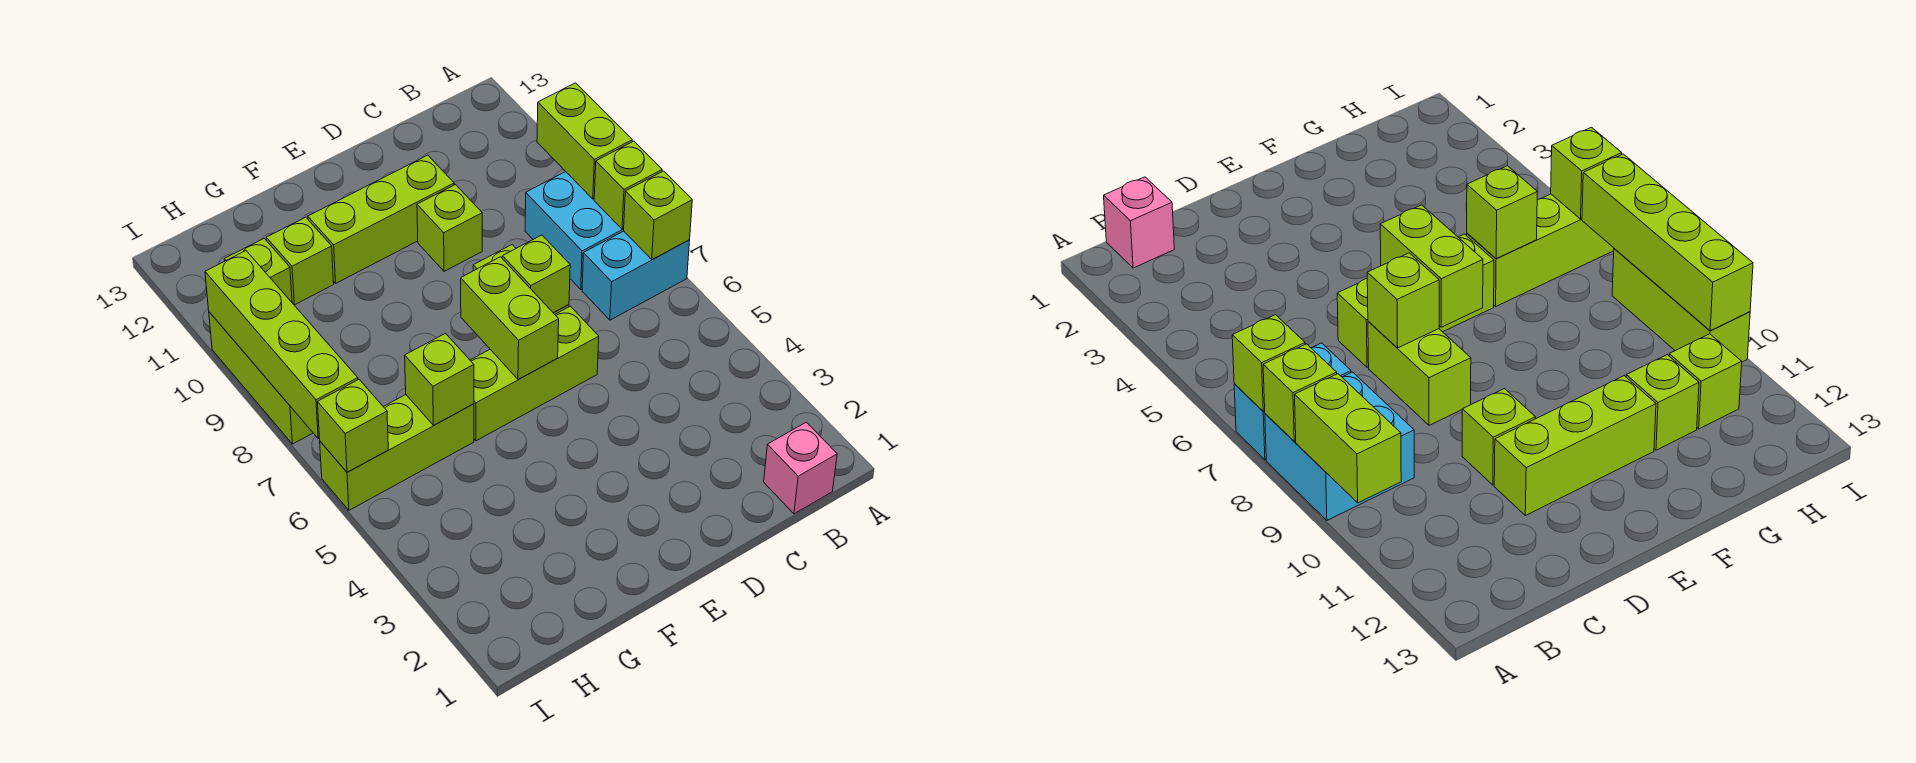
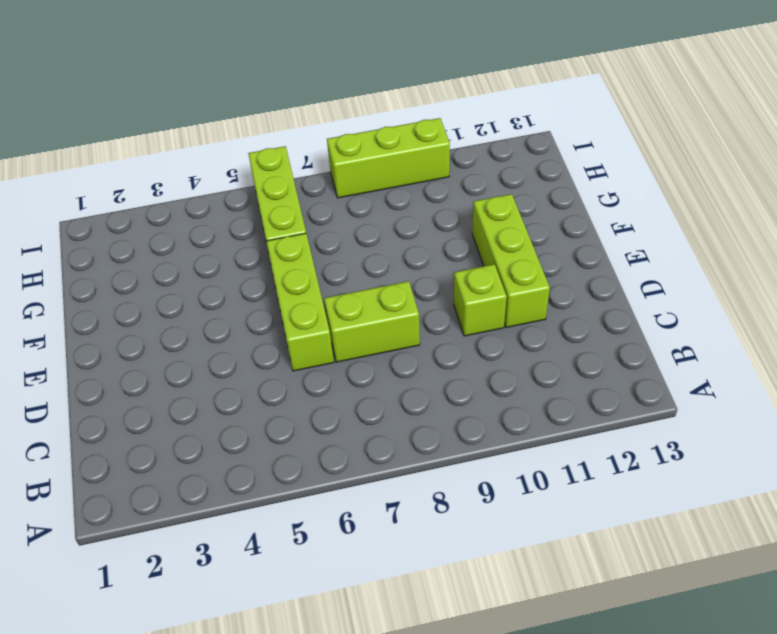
none -> cyan 1x2 brick [582,231,690,320]
none -> cyan 2x2 brick [525,172,624,289]
none -> pink 1x1 brick [764,422,837,514]

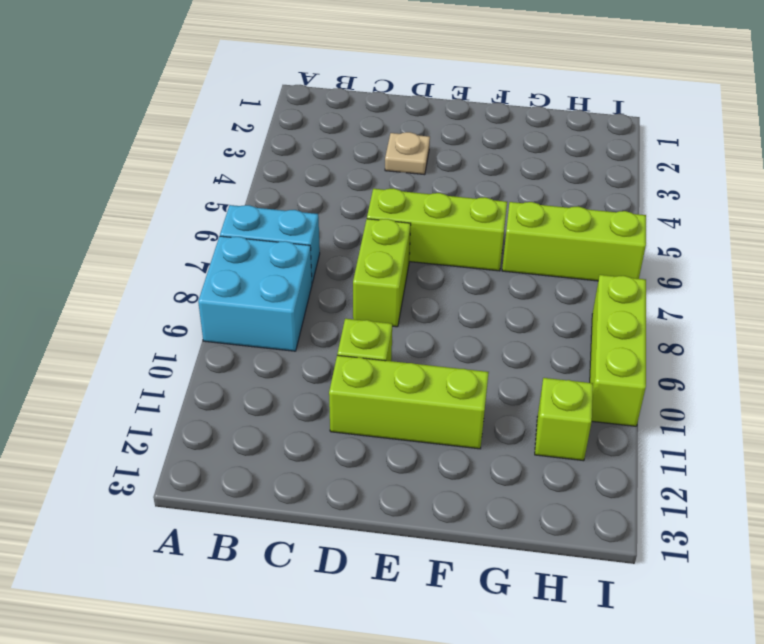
tan 1x1 plate [385,132,430,175] -> none
none -> pink 1x1 brick [764,422,837,514]
none -> lime 1x1 brick [266,217,334,305]
none -> lime 1x1 brick [624,171,692,260]

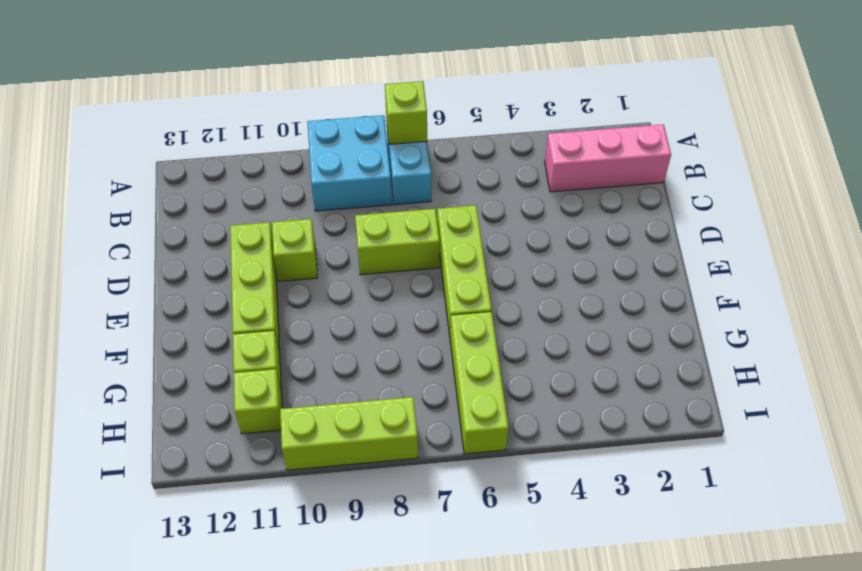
pink 1x3 brick [545,124,671,192] -> pink 1x1 brick [764,422,837,514]
none -> lime 1x1 brick [594,141,662,229]
none -> lime 1x2 brick [537,83,632,199]
none -> lime 1x1 brick [502,235,570,313]

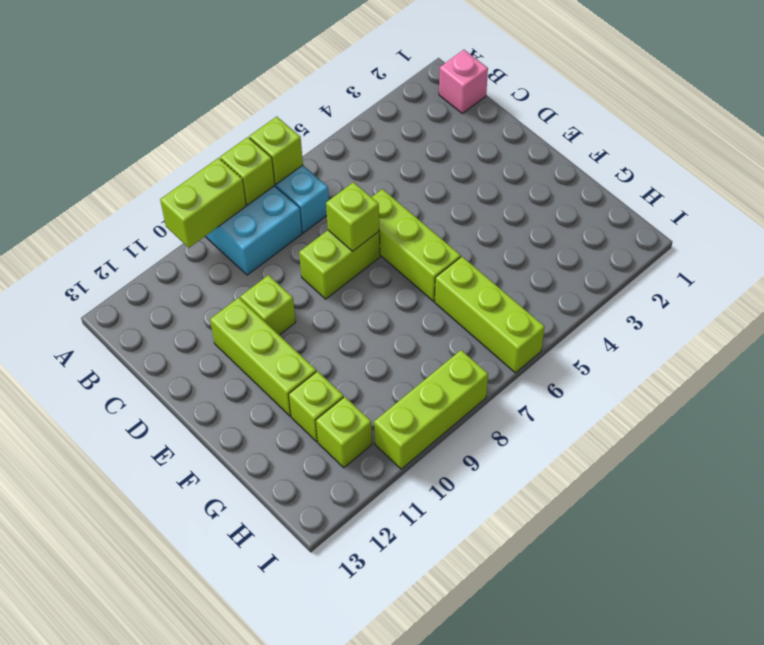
none -> lime 1x2 brick [461,257,559,380]
none -> lime 1x1 brick [405,333,474,425]
none -> lime 1x1 brick [317,380,388,472]

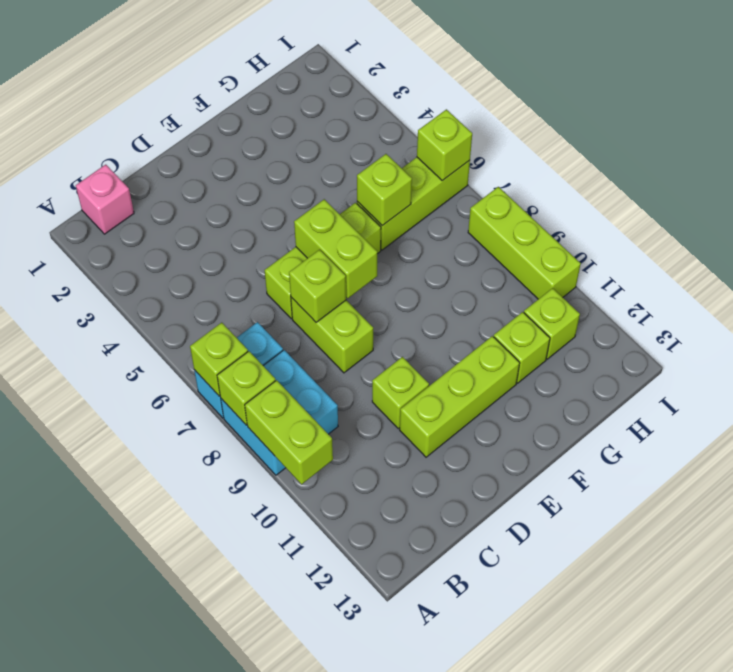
none -> lime 1x4 brick [205,251,358,439]

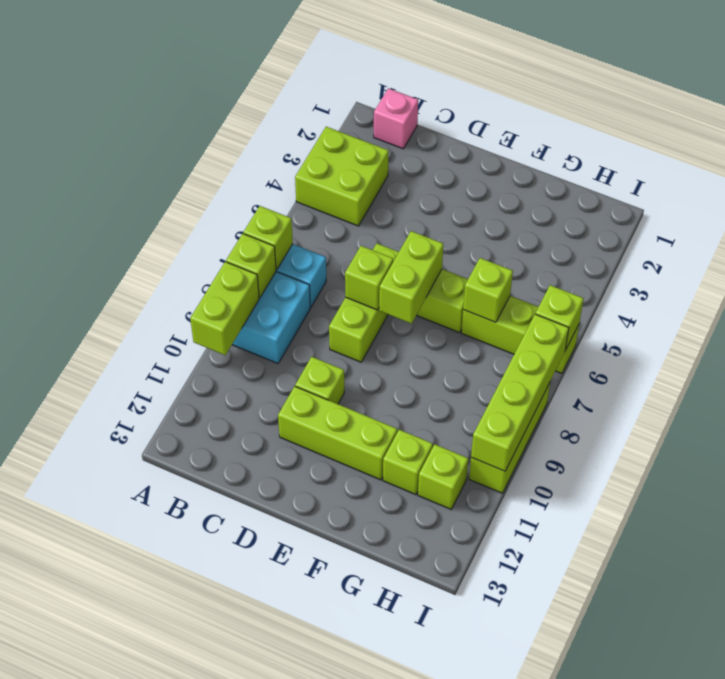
lime 2x2 brick [295,127,389,226] -> none

